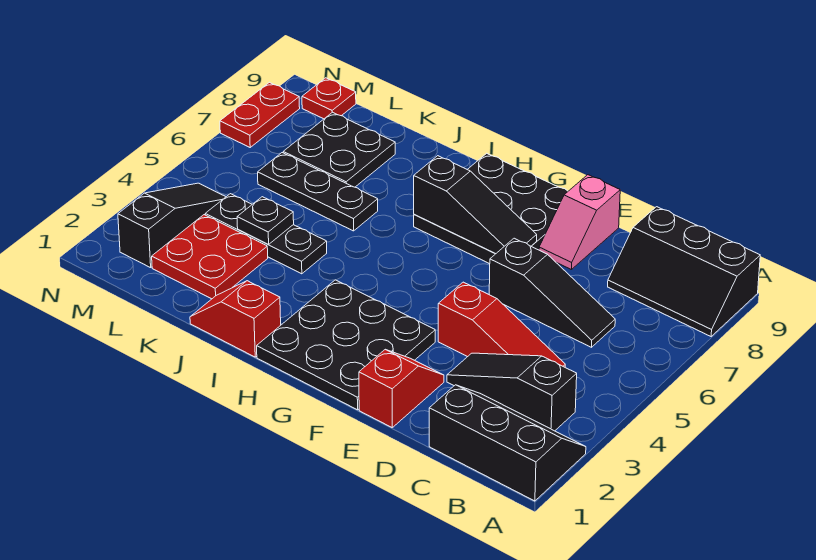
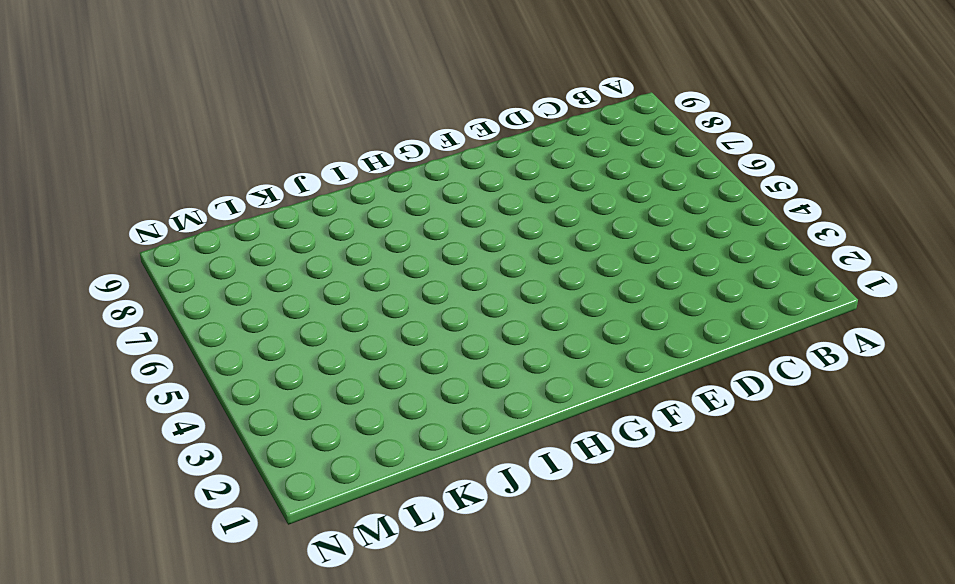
none -> black 2x3 slope [429,385,586,501]
none -> black 2x3 slope [608,207,760,336]
none -> black 1x3 slope [447,353,577,431]

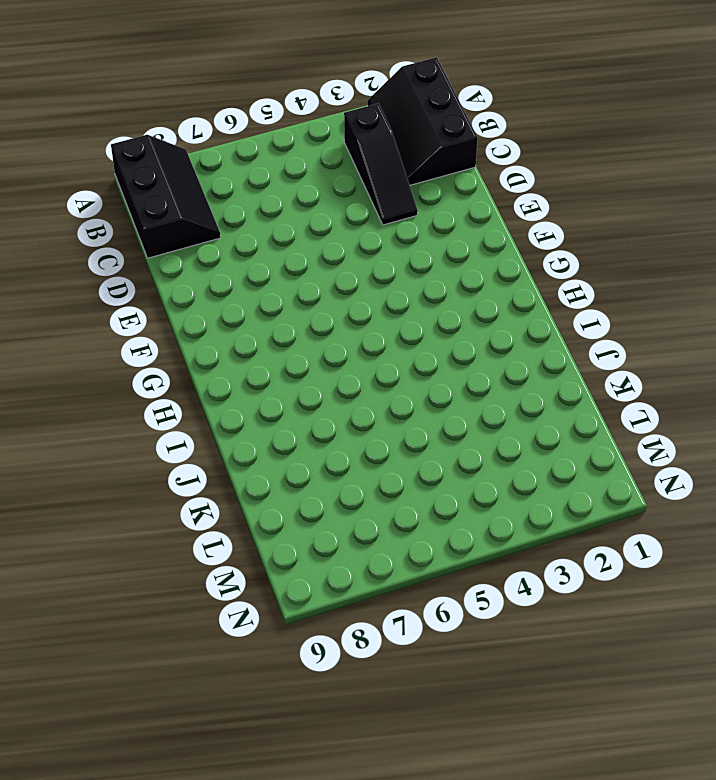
none -> red 1x3 slope [438,282,565,367]
none -> black 1x3 slope [489,238,615,347]
none -> red 1x2 slope [359,350,444,427]

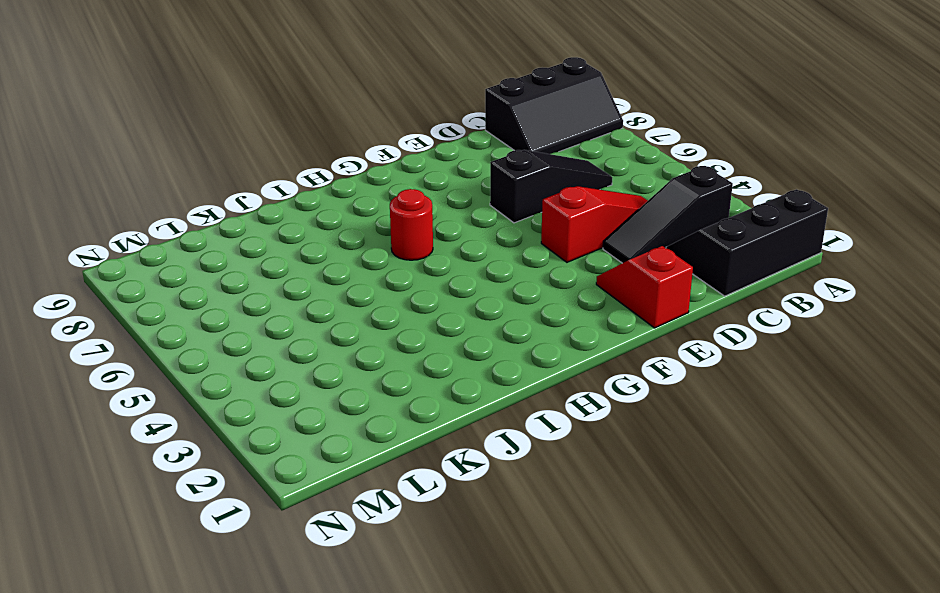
red 1x1 round brick [390,189,433,260] -> none
none -> pink 1x2 slope [539,175,620,270]
none -> black 3x3 plate [257,280,435,410]
none -> black 3x3 plate [414,153,568,264]

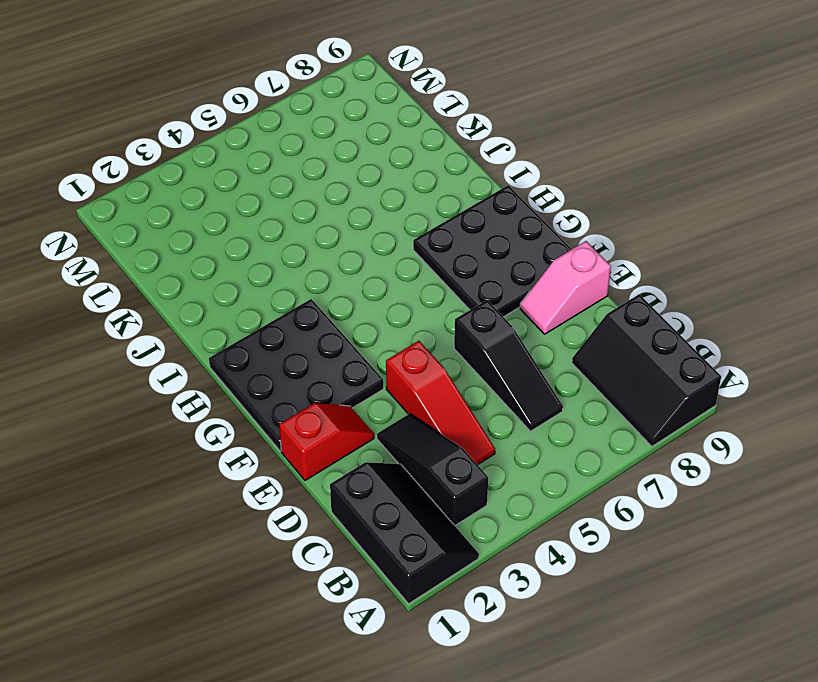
none -> red 1x2 slope [190,281,281,357]
none -> black 1x3 plate [205,194,327,274]
none -> black 1x3 plate [258,153,378,231]

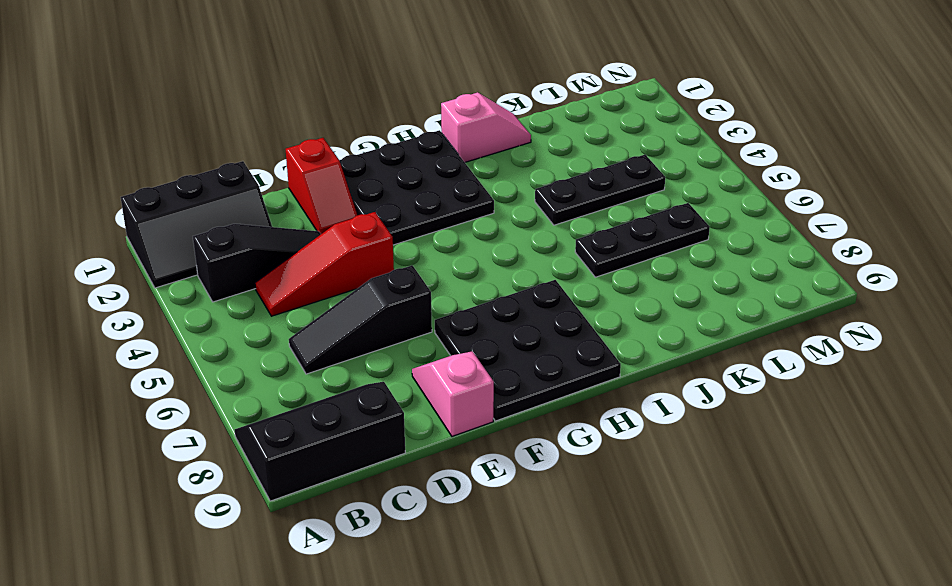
pink 1x2 slope [441,92,531,162] -> red 1x2 slope [190,281,281,357]
none -> red 2x2 plate [152,215,268,299]
none -> black 2x2 plate [283,112,395,187]
none -> black 1x3 slope [118,183,226,268]

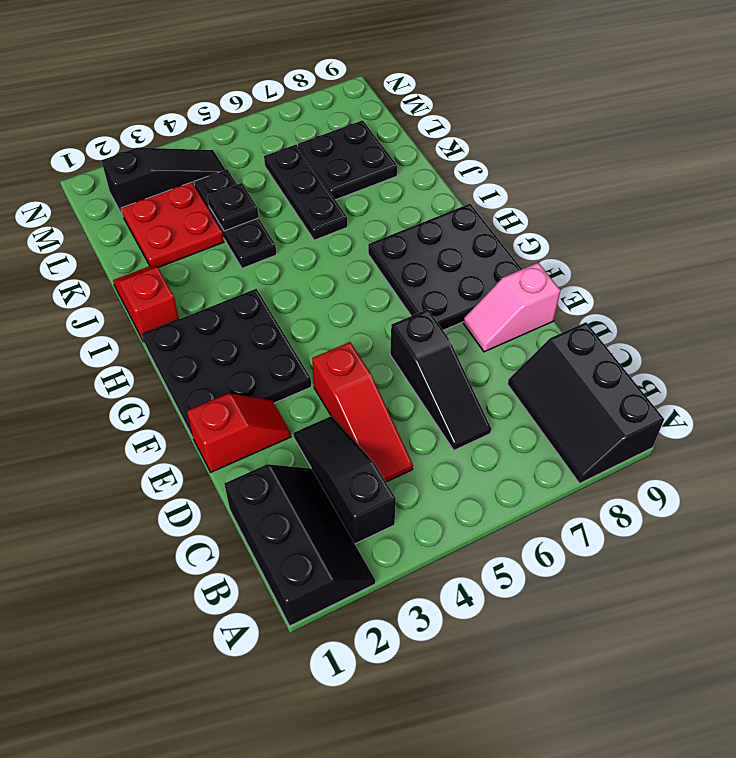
none -> red 1x1 plate [302,78,356,119]
none -> red 1x2 plate [220,83,300,147]
none -> black 1x3 slope [414,156,537,254]

